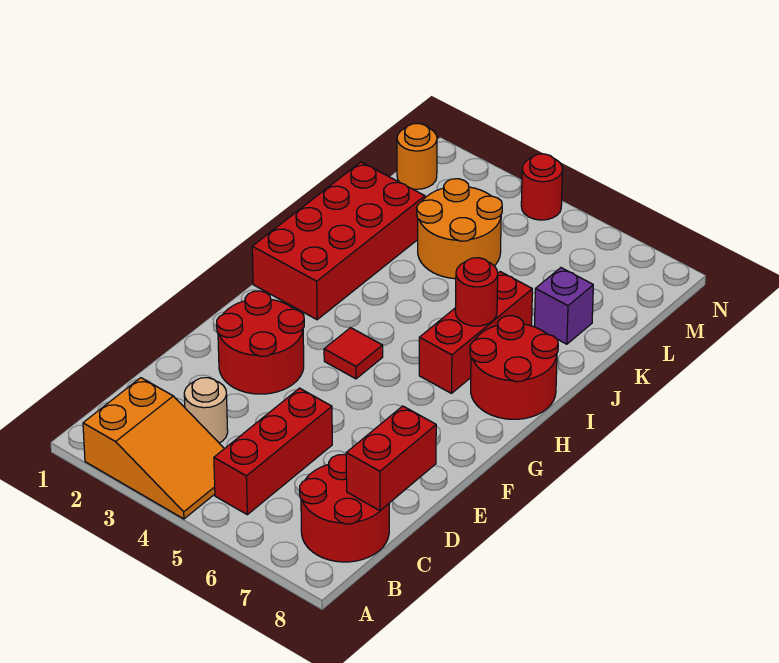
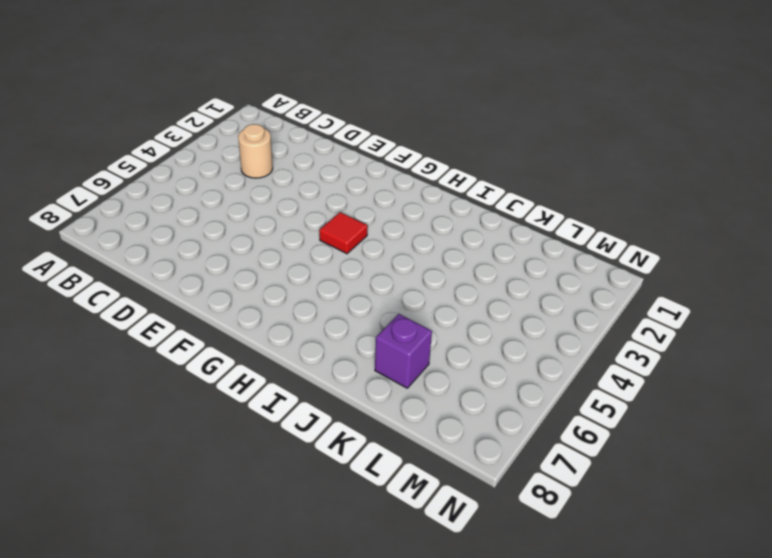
none -> orange 2x3 slope [83,378,224,519]
none -> red 1x3 brick [214,388,332,515]
none -> red 2x2 round brick [300,454,389,562]

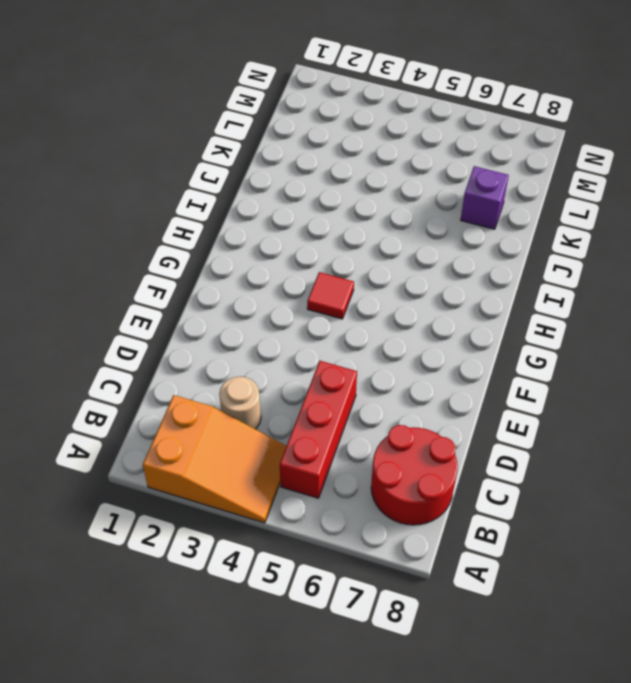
none -> red 2x2 round brick [217,291,304,394]
none -> red 2x4 brick [252,162,425,320]
none -> red 1x3 brick [419,272,532,393]

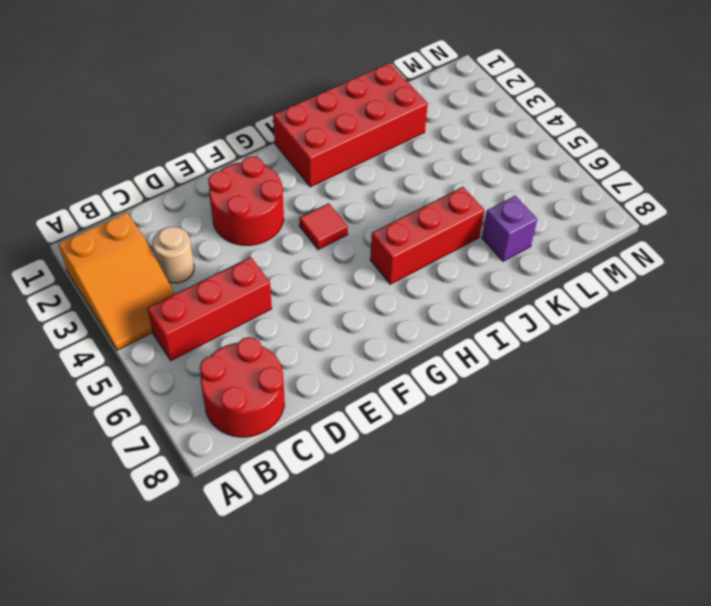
none -> red 2x2 round brick [470,316,558,419]
none -> orange 2x2 round brick [417,179,502,279]
none -> orange 1x1 round brick [397,124,437,189]

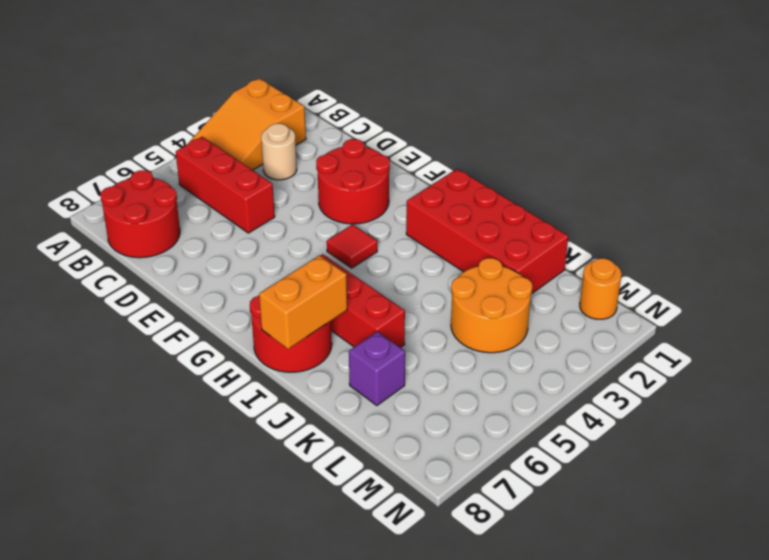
orange 1x2 brick [259,255,347,349] -> none
none -> red 1x1 round brick [521,154,563,220]
none -> red 1x2 brick [346,406,436,511]
none -> red 1x1 round brick [455,258,498,326]

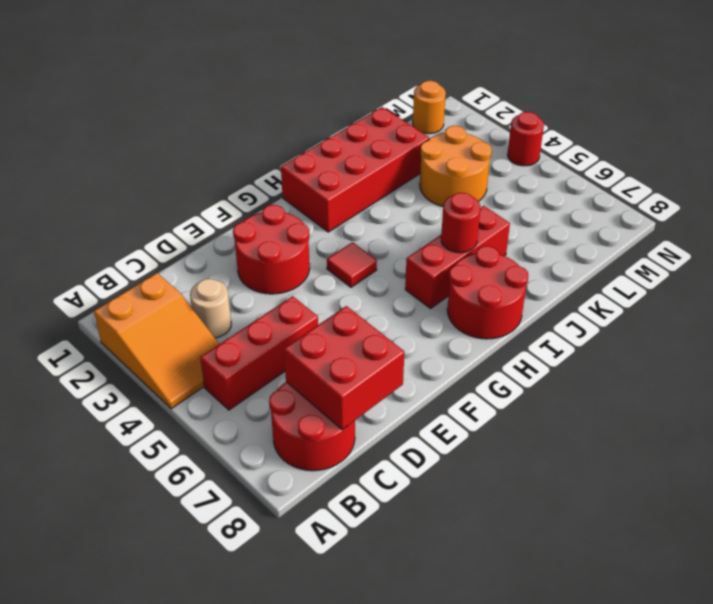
red 2x2 brick [284,306,404,430] -> red 1x2 brick [346,406,436,511]
none -> purple 1x1 brick [534,268,593,344]

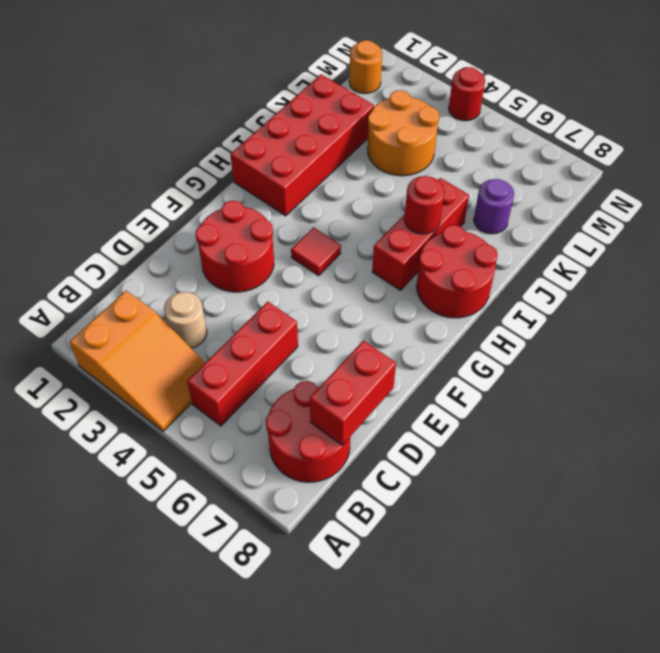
purple 1x1 round brick [474,179,514,234] -> purple 1x1 brick [534,268,593,344]

